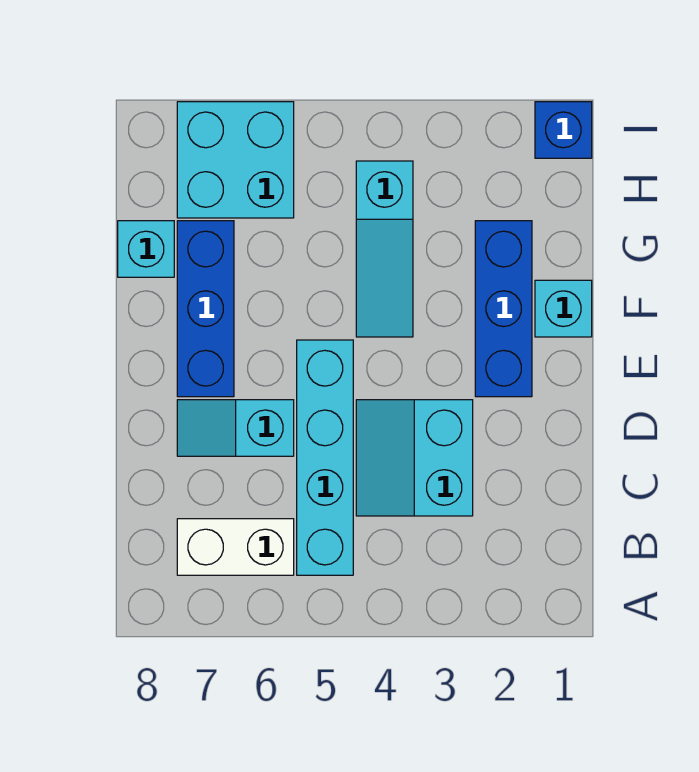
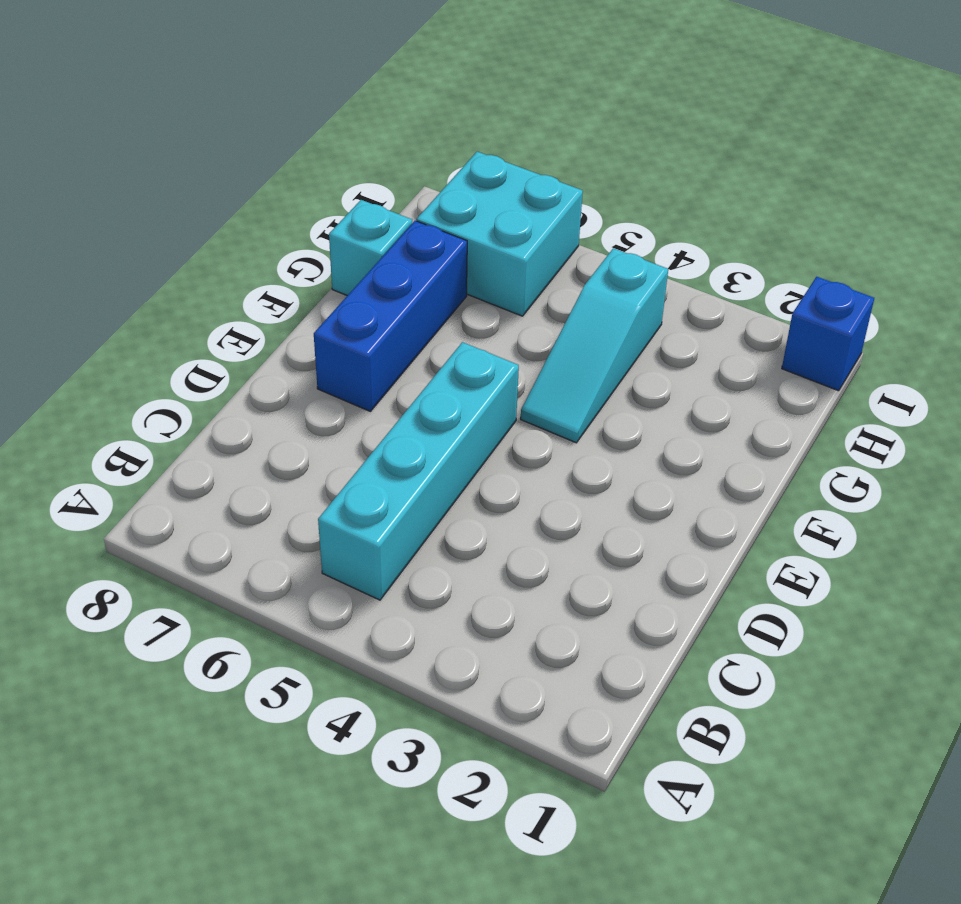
none -> white 1x2 brick [177,519,294,575]
none -> cyan 2x2 slope [356,400,473,516]

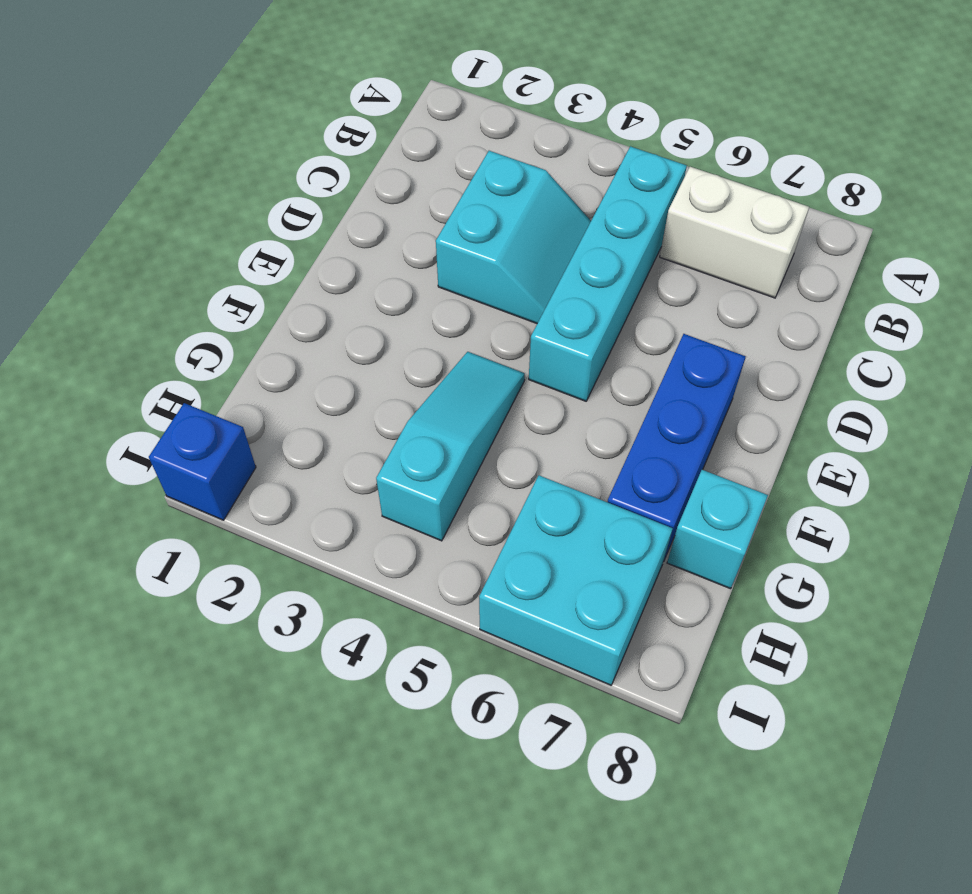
none -> cyan 1x2 slope [177,400,294,456]
none -> blue 1x3 brick [475,221,532,397]

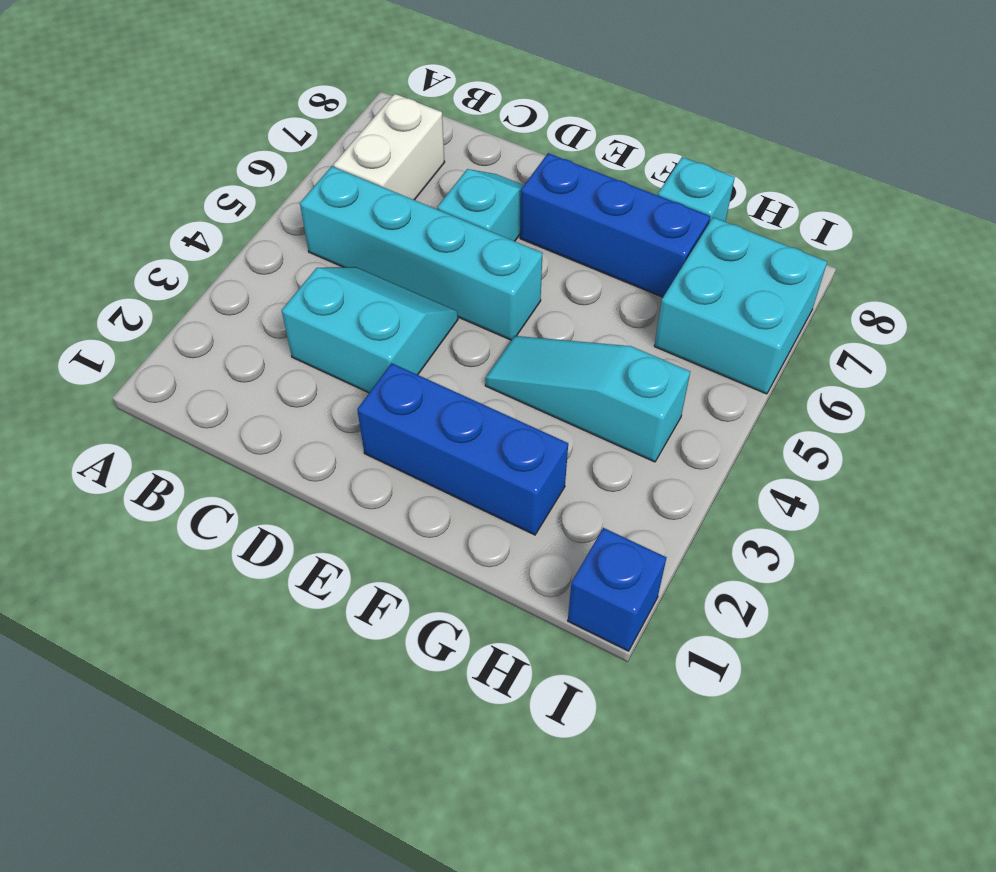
none -> cyan 1x1 brick [535,280,592,337]

